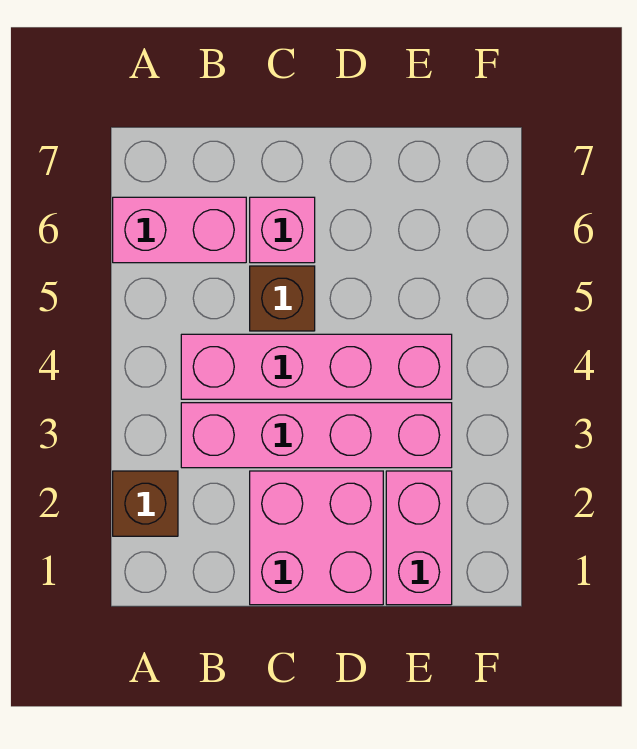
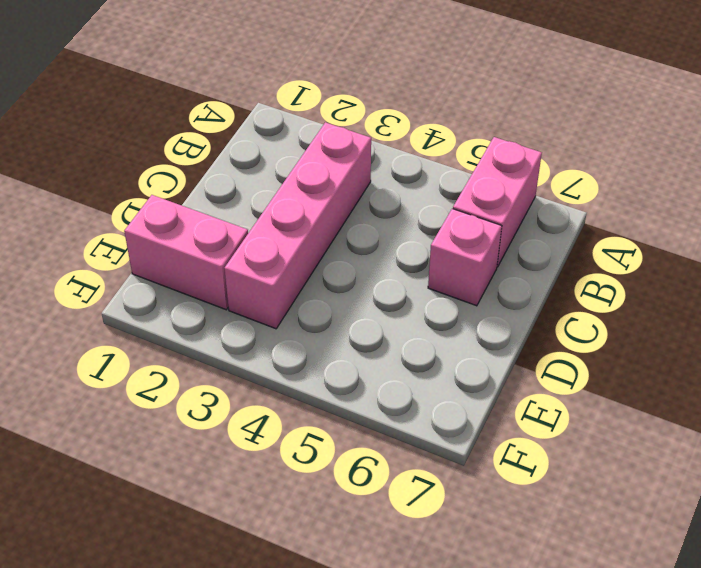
none -> brown 1x1 brick [113,471,178,536]
none -> pink 1x4 brick [181,334,452,399]

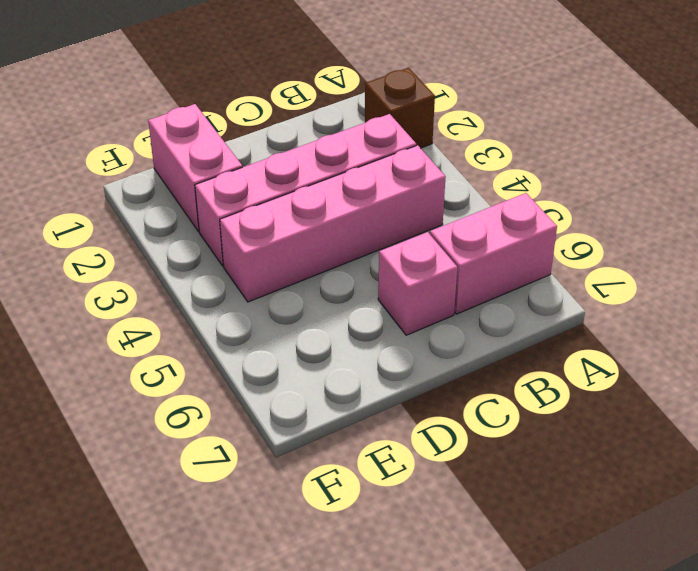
none -> pink 2x2 brick [250,471,383,605]
none -> brown 1x1 brick [250,266,315,331]

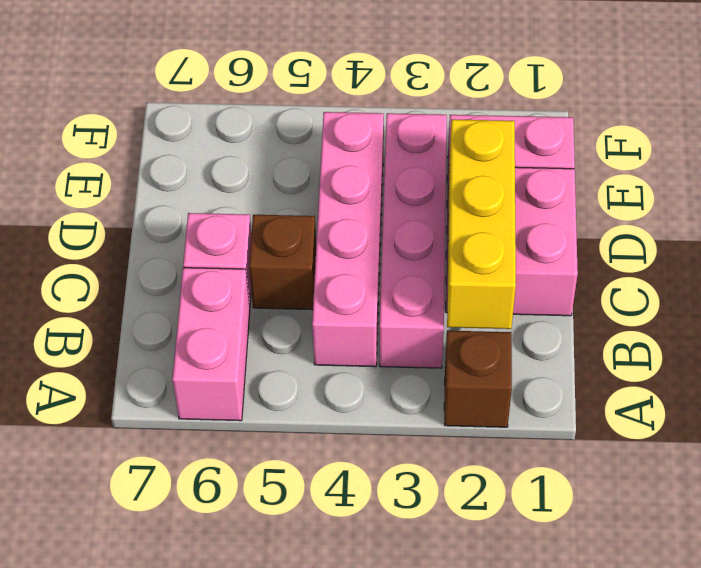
yellow 1x3 brick [447,119,516,329] -> none

